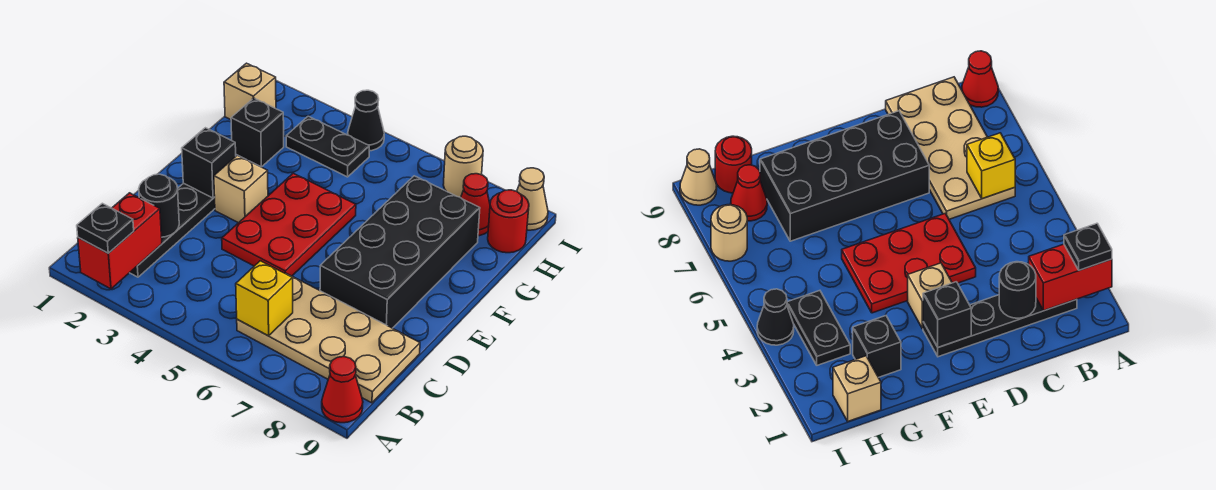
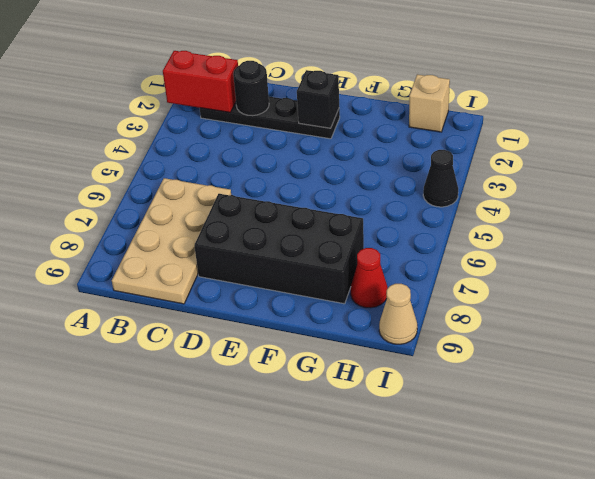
none -> red 1x1 cone [322,357,363,423]
none -> red 2x3 plate [222,173,356,276]
none -> tan 1x1 brick [214,155,268,223]

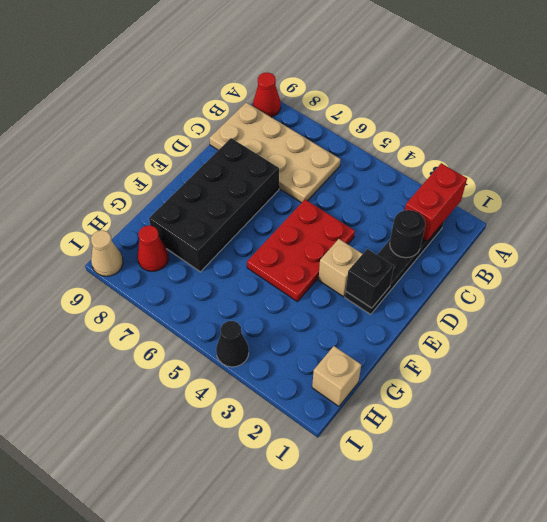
none -> black 1x1 brick [231,98,284,167]
none -> black 1x2 plate [286,116,369,177]
none -> red 1x1 round brick [488,190,529,253]

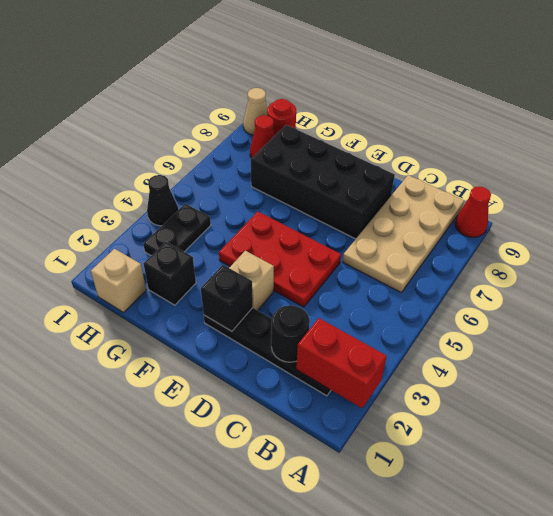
none -> tan 1x1 round brick [443,136,483,198]
none -> yellow 1x1 brick [236,261,293,336]
none -> black 1x1 plate [77,203,134,253]

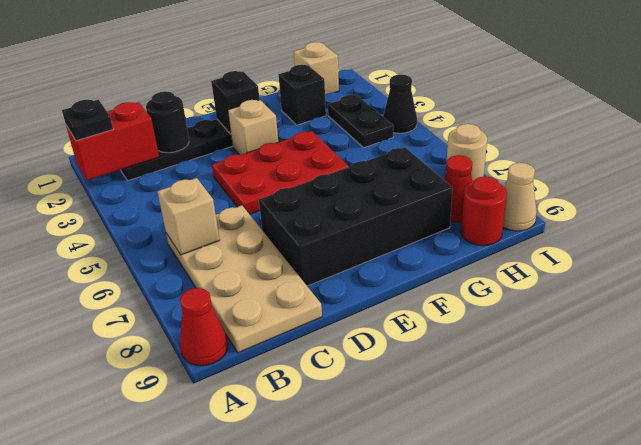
tan 1x1 brick [157,178,220,255] -> yellow 1x1 brick [236,261,293,336]

